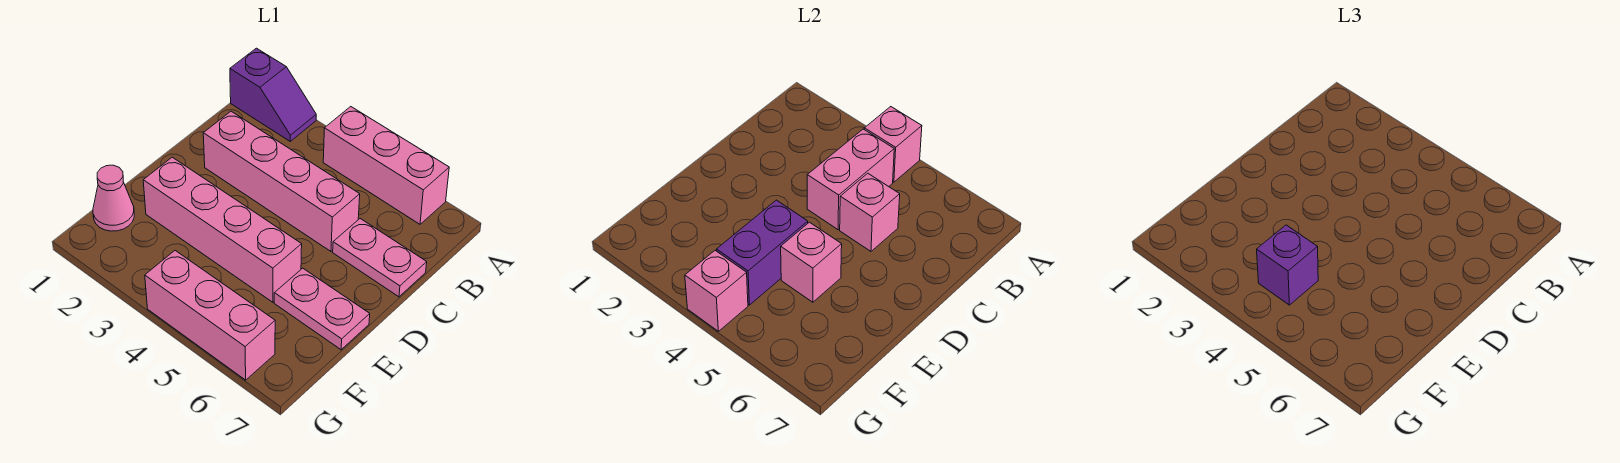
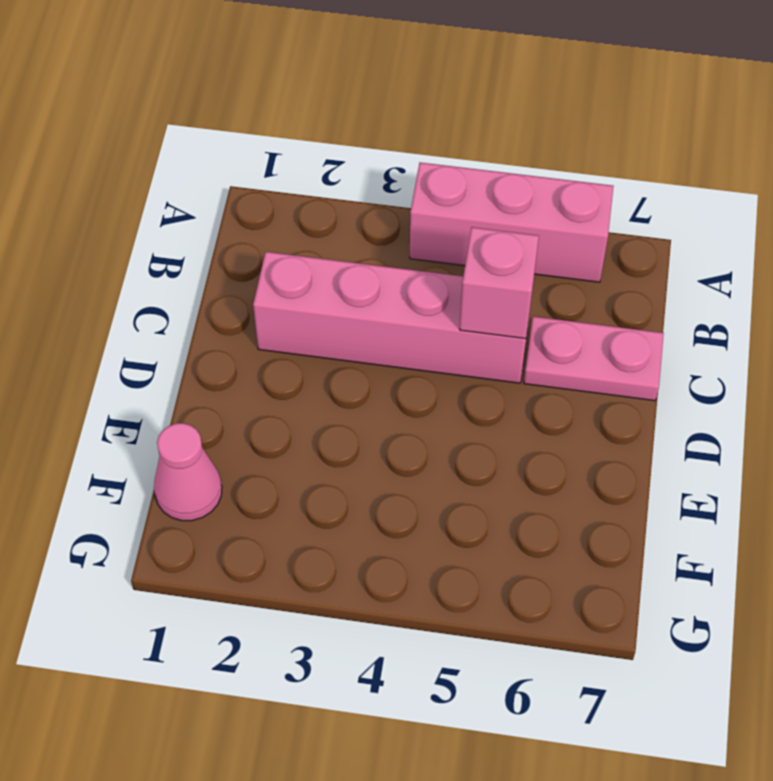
none -> purple 1x2 slope [230,48,316,141]
none -> pink 1x4 brick [143,157,302,302]
none -> pink 1x2 plate [274,268,370,350]

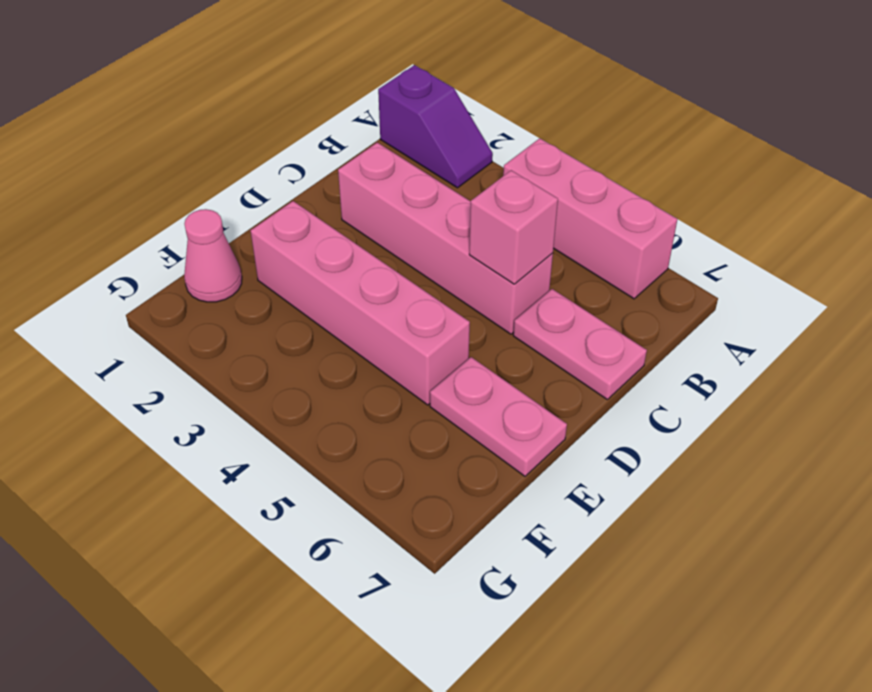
none -> pink 1x3 brick [145,251,275,380]
none -> pink 1x1 brick [864,107,922,182]
none -> pink 1x2 brick [807,129,894,230]

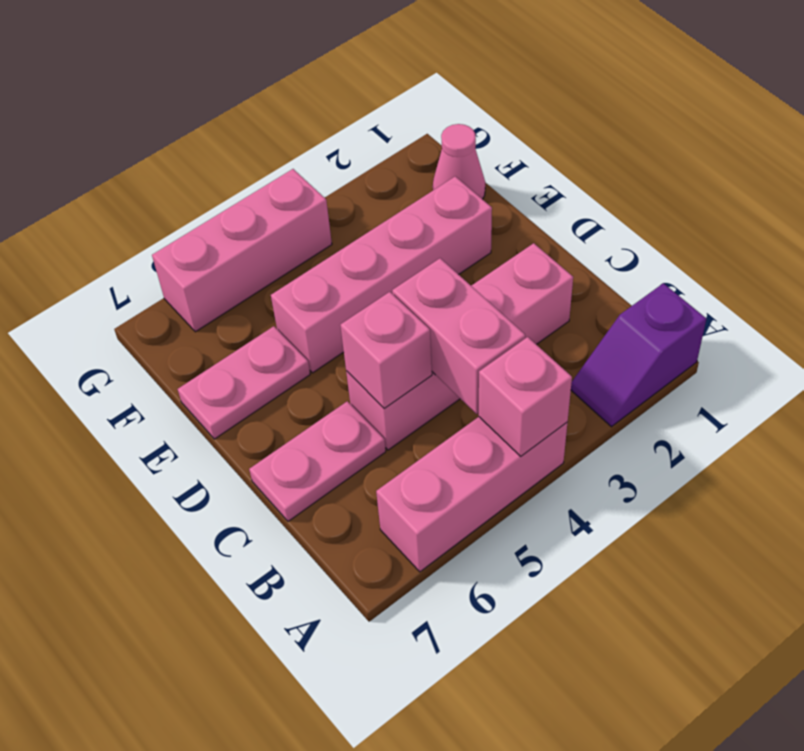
none -> purple 1x2 brick [717,200,808,305]
none -> pink 1x1 brick [781,222,842,302]
none -> pink 1x1 brick [685,251,748,331]

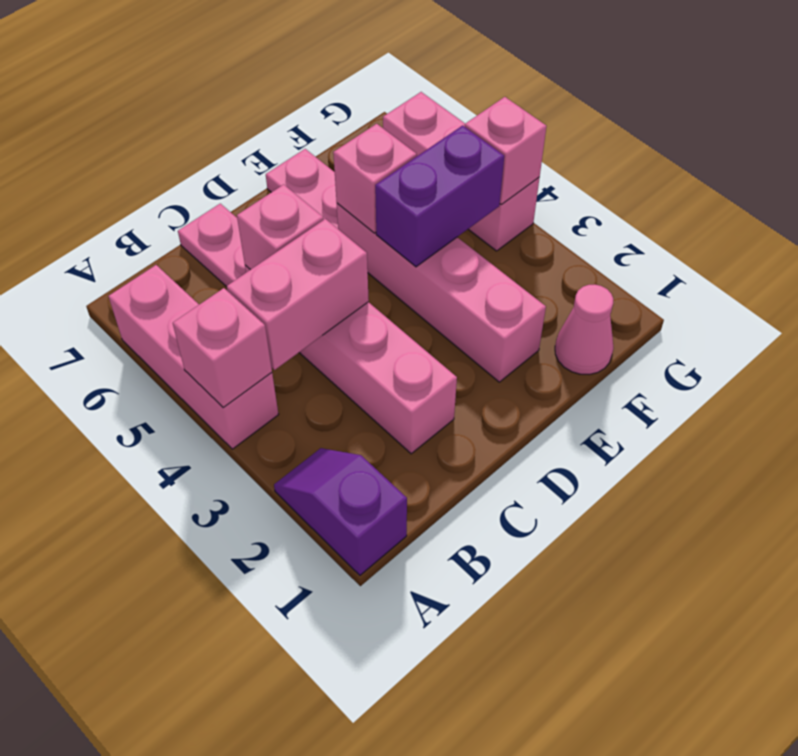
none -> purple 1x1 brick [1257,225,1318,305]

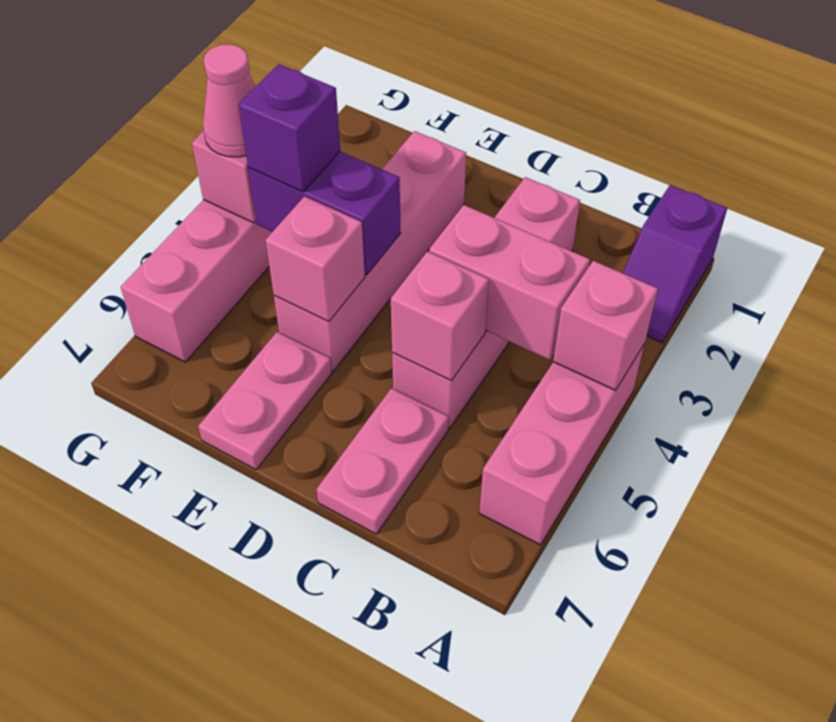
pink 1x1 cone [203,44,255,157] -> pink 1x1 cone moved to [93,165,134,231]

